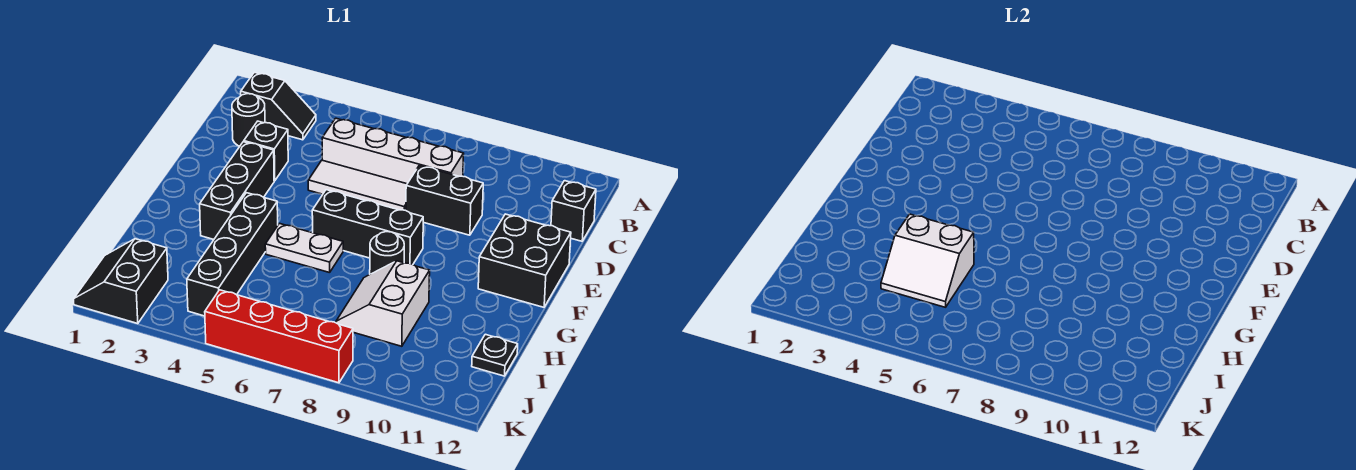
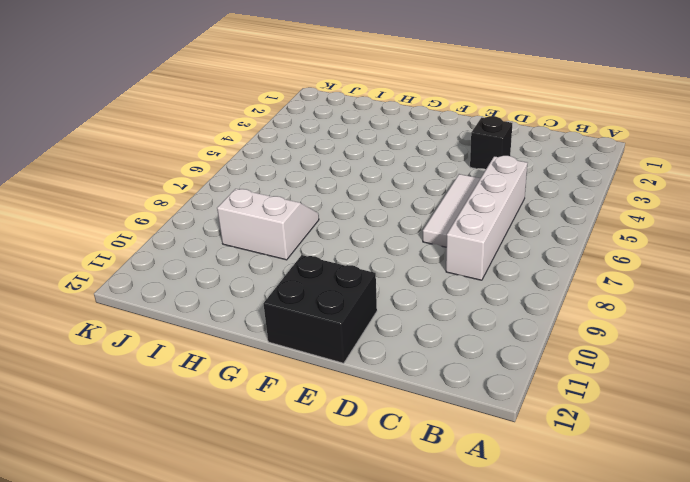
none -> black 1x2 slope [241,72,316,140]
none -> black 1x1 round brick [232,94,265,146]
none -> black 1x1 brick [551,181,596,241]

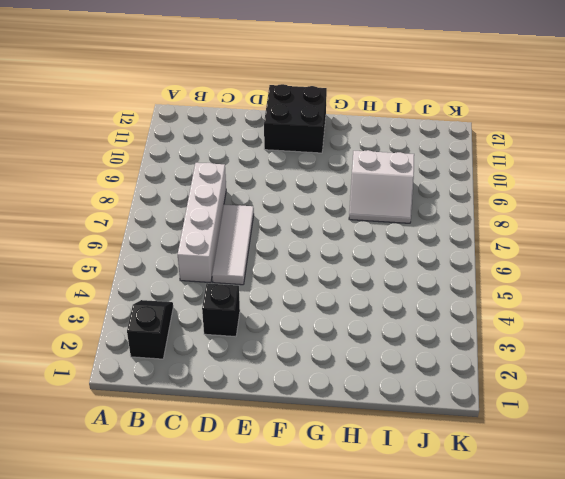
none -> black 1x1 round brick [232,94,265,146]
none -> black 1x1 brick [551,181,596,241]
none -> black 1x2 brick [406,166,483,235]

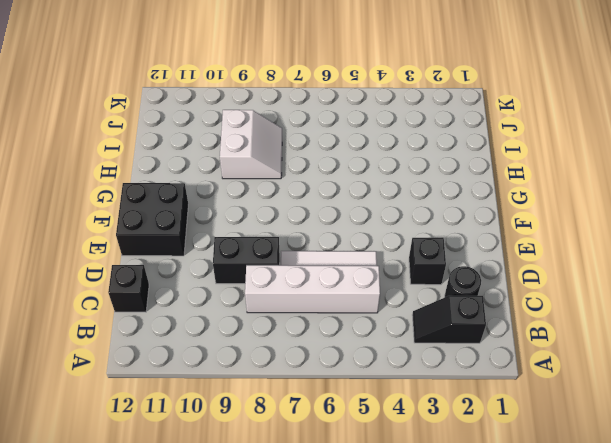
none -> black 1x3 brick [200,142,274,239]
none -> black 1x3 brick [312,190,423,264]
none -> black 1x4 brick [187,193,278,316]

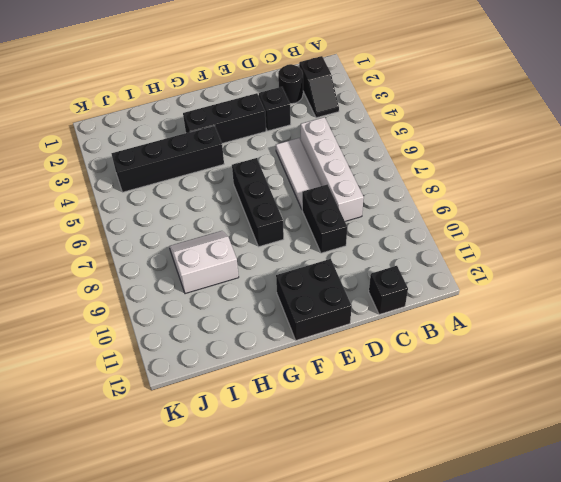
none -> white 1x2 plate [265,224,343,273]
none -> black 1x1 round brick [370,232,404,274]
none -> black 1x1 plate [472,334,518,376]

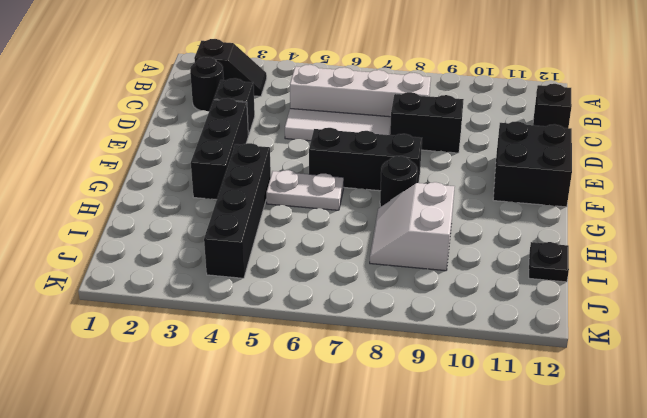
none -> black 2x2 slope [74,239,168,324]
none -> red 1x4 brick [205,290,353,383]
none -> white 2x2 slope [881,214,974,307]

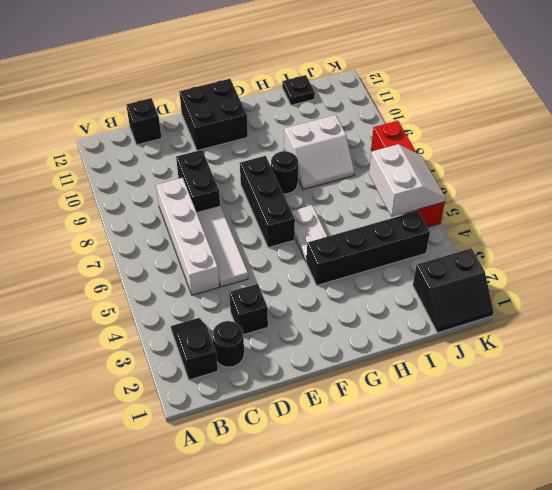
white 2x2 slope [369,144,446,217] -> white 2x2 slope moved to [881,214,974,307]
none -> black 1x3 brick [200,142,274,239]

